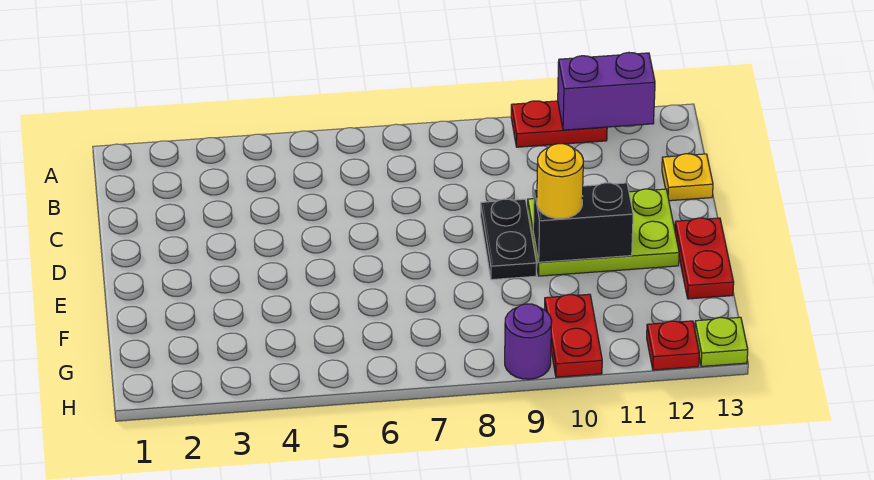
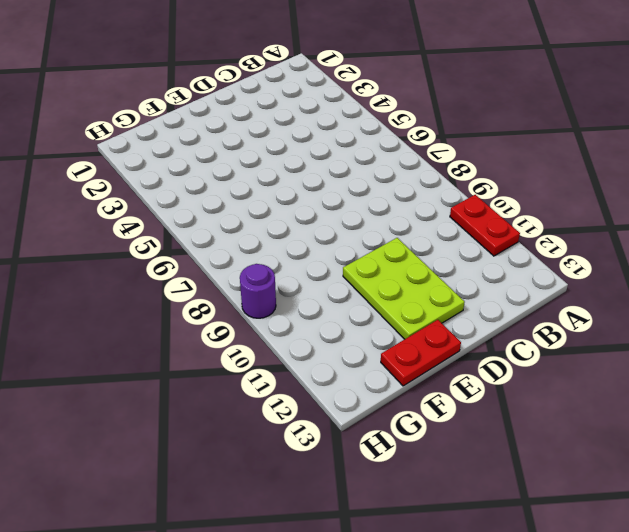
none -> yellow 1x1 plate [662,154,713,201]
none -> black 1x2 plate [481,199,536,280]
none -> red 1x2 plate [544,294,602,377]

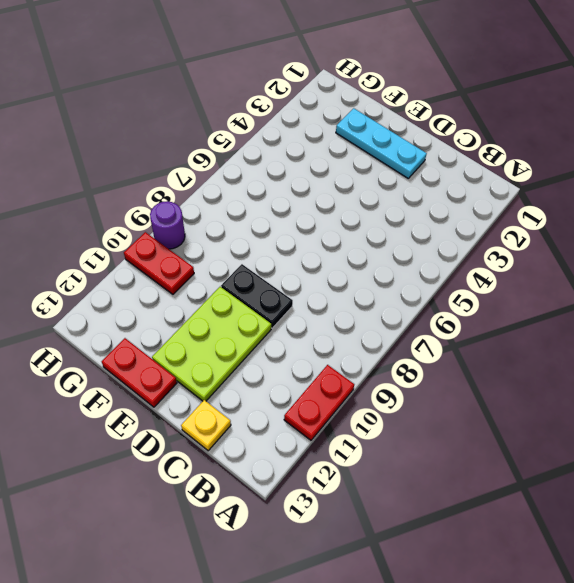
cyan 1x3 plate [336,108,427,178] -> none
none -> red 1x1 plate [647,321,699,370]
none -> lime 1x1 plate [695,317,748,367]
none -> purple 1x2 brick [558,52,655,130]

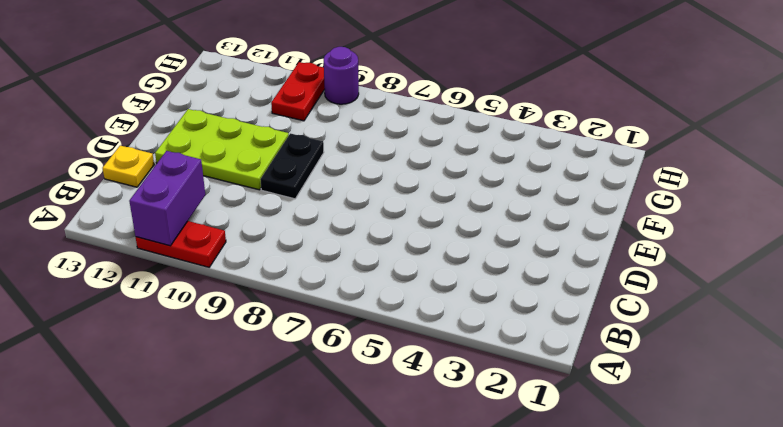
purple 1x2 brick [129,151,205,246] -> purple 1x2 brick turned to [558,52,655,130]
none -> red 1x2 plate [675,218,734,299]
none -> red 1x1 plate [647,321,699,370]
none -> lime 1x1 plate [695,317,748,367]

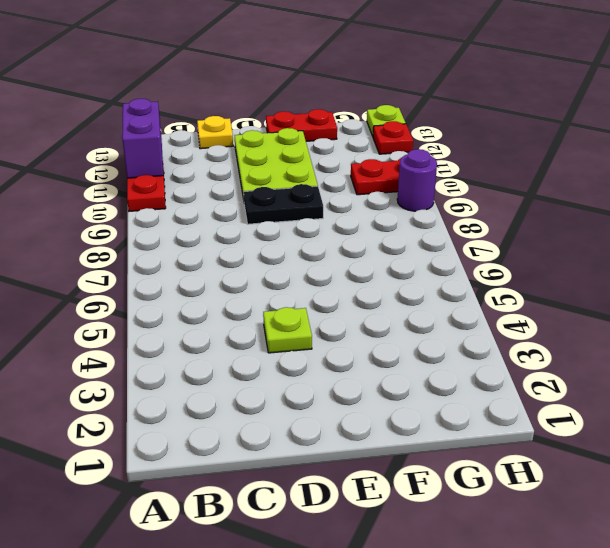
lime 1x1 plate [263,307,312,353] -> none
none -> black 1x2 brick [533,183,633,262]
none -> yellow 1x1 round brick [537,144,583,219]

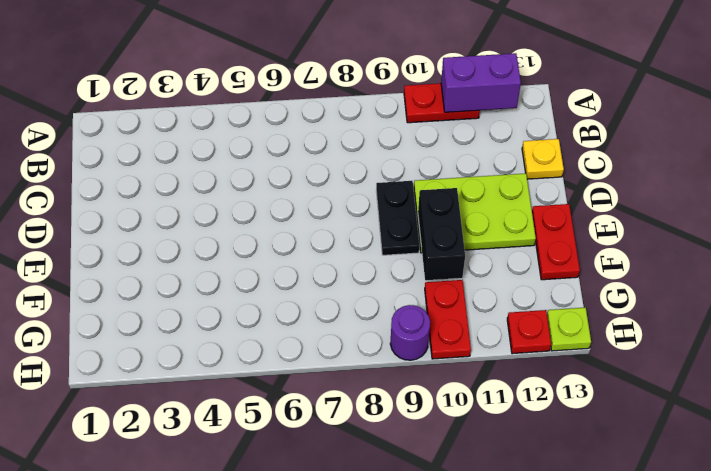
black 1x2 brick [418,188,465,280] -> black 1x2 brick turned to [533,183,633,262]
none -> yellow 1x1 round brick [537,144,583,219]

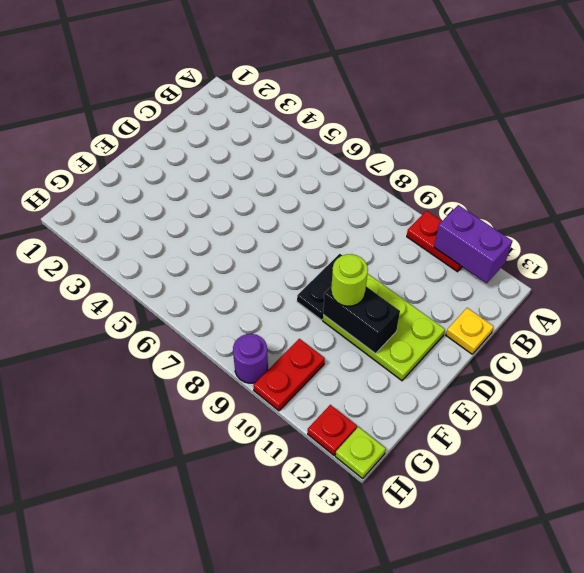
lime 1x1 round brick [331,254,368,306] -> yellow 1x1 round brick [537,144,583,219]
none -> red 1x2 plate [675,218,734,299]

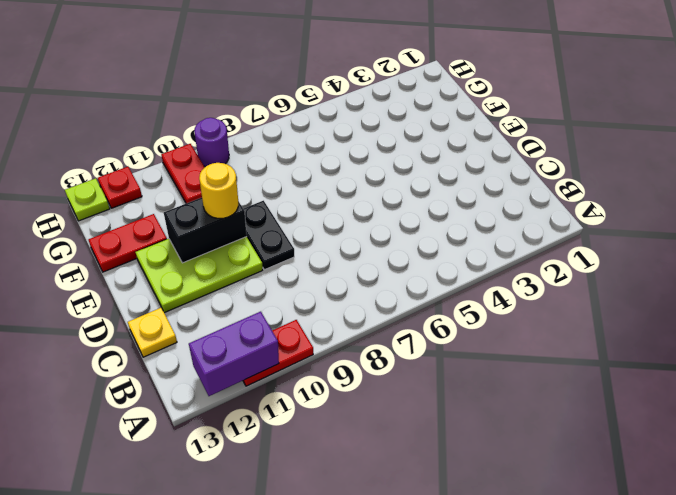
red 1x2 plate [89,214,167,272] -> red 1x2 plate turned to [675,218,734,299]

